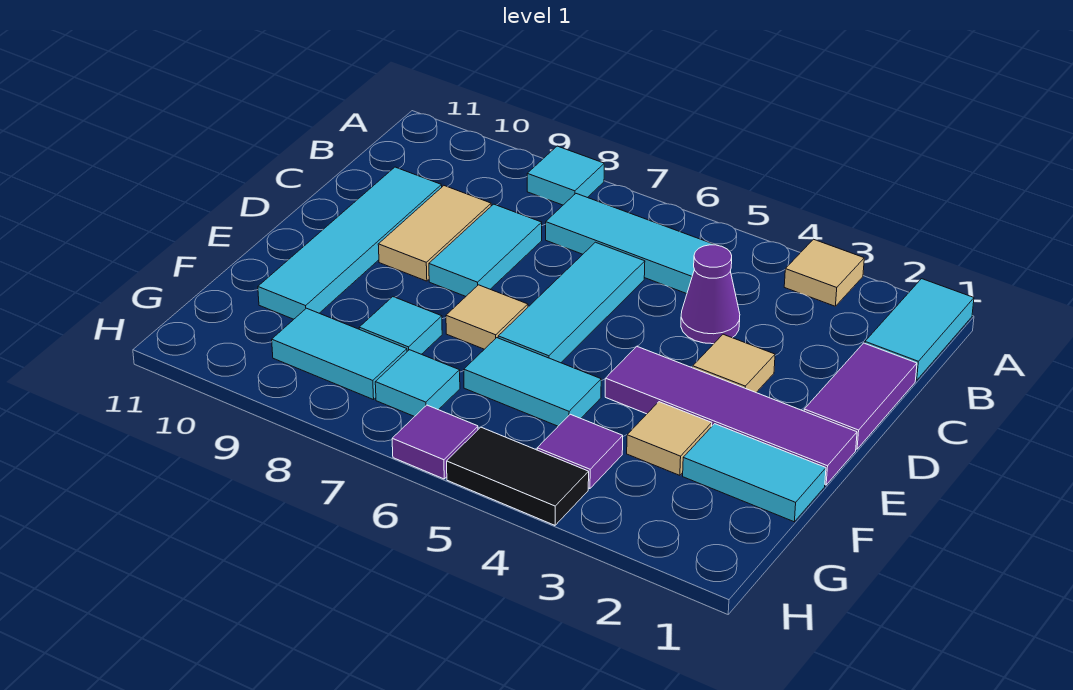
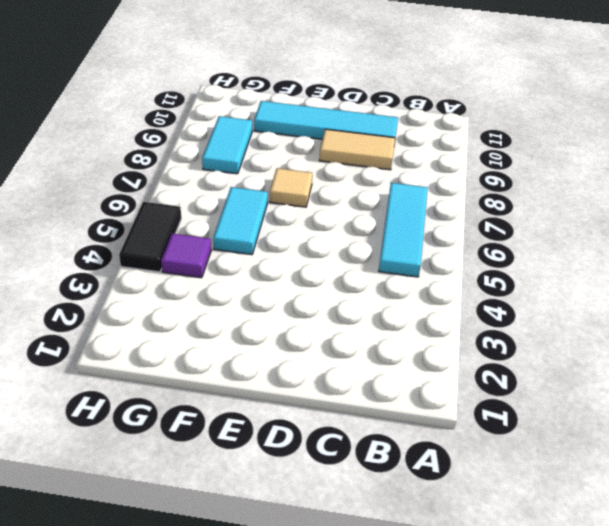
none -> cyan 1x2 tile [865,279,974,380]
none -> tan 1x1 tile [784,239,864,306]
none -> cyan 1x1 tile [527,146,604,205]

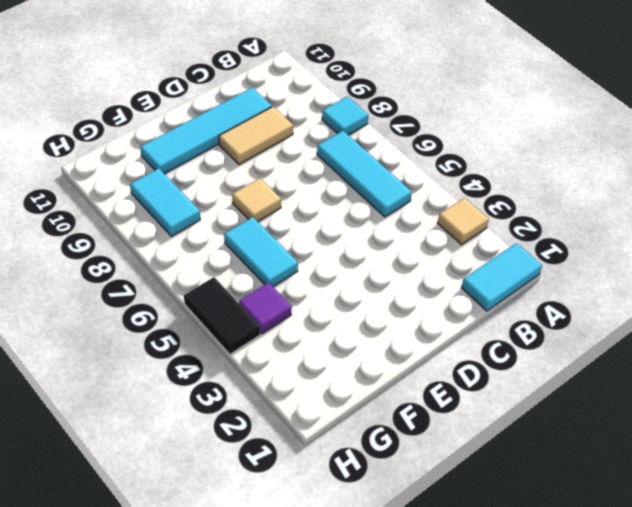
none -> purple 1x2 tile [804,343,917,449]
none -> purple 1x1 cone [681,245,740,344]
none -> cyan 1x3 tile [498,242,645,363]

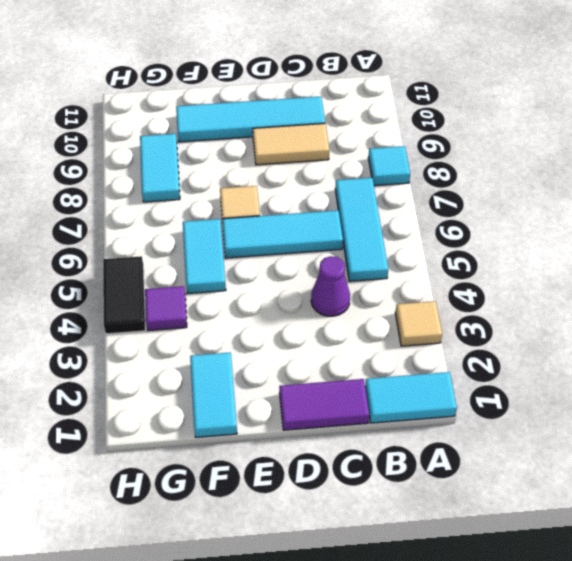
none -> cyan 1x2 tile [429,204,542,296]
none -> tan 1x1 tile [693,334,775,392]
none -> purple 1x4 tile [605,347,857,485]

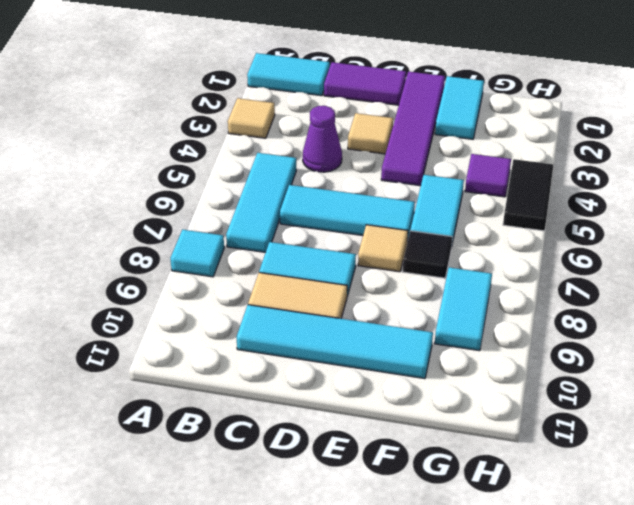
black 1x1 tile [403,231,452,278] -> none
none -> tan 1x1 tile [627,402,712,475]
none -> cyan 1x1 tile [359,297,442,354]
none -> cyan 1x1 tile [375,350,460,417]

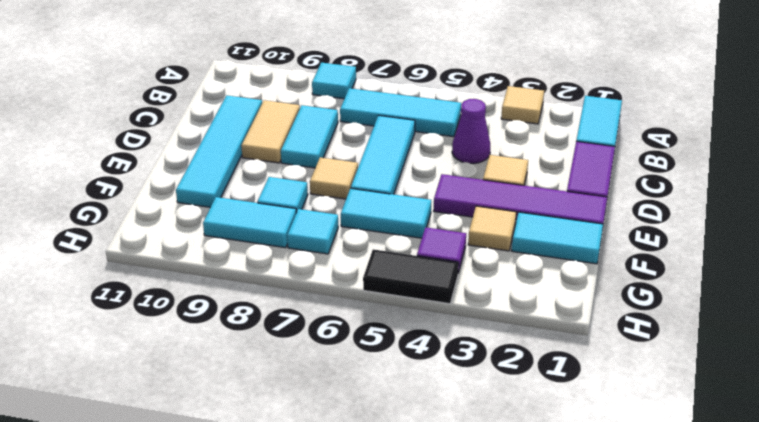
none -> purple 1x1 tile [392,405,478,479]

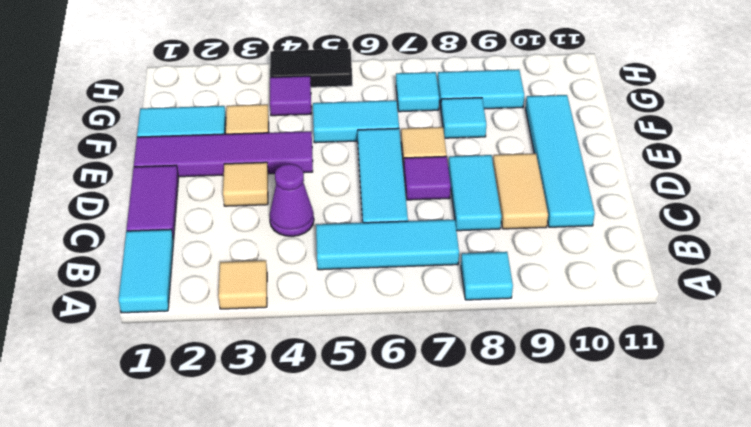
purple 1x1 tile [404,156,451,200] -> purple 1x1 tile moved to [392,405,478,479]

